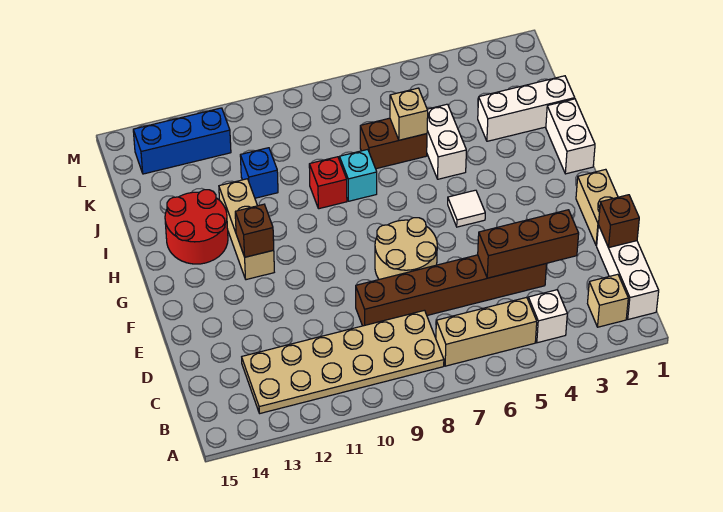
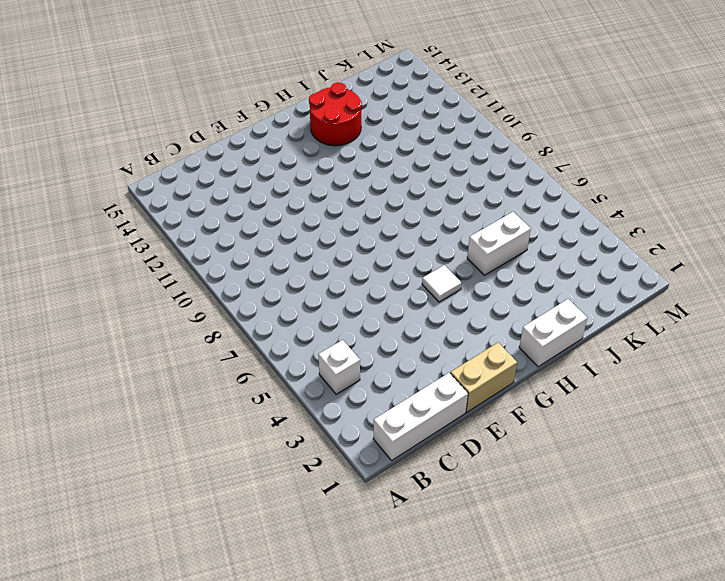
none -> tan 1x1 brick [588,274,628,327]
none -> tan 1x3 brick [436,297,537,366]
none -> tan 2x6 plate [242,310,444,413]

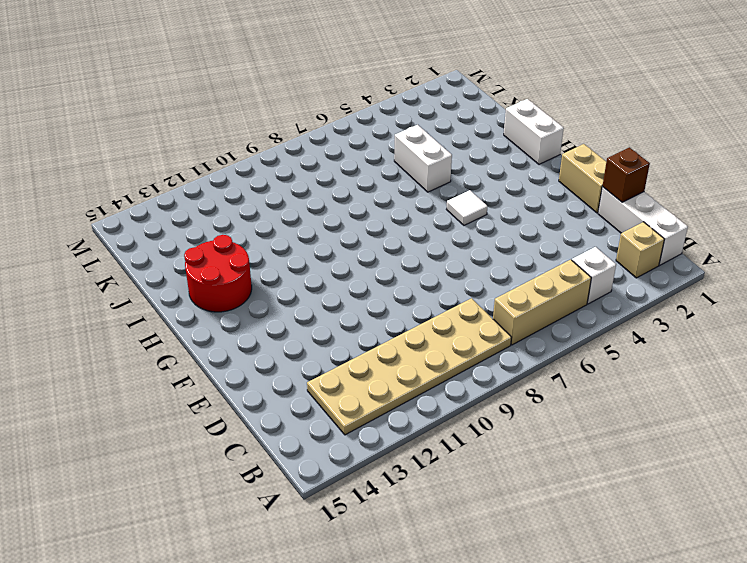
none -> brown 1x6 brick [356,255,547,326]
none -> tan 2x2 round brick [375,218,437,279]
none -> tan 1x3 brick [219,179,274,280]

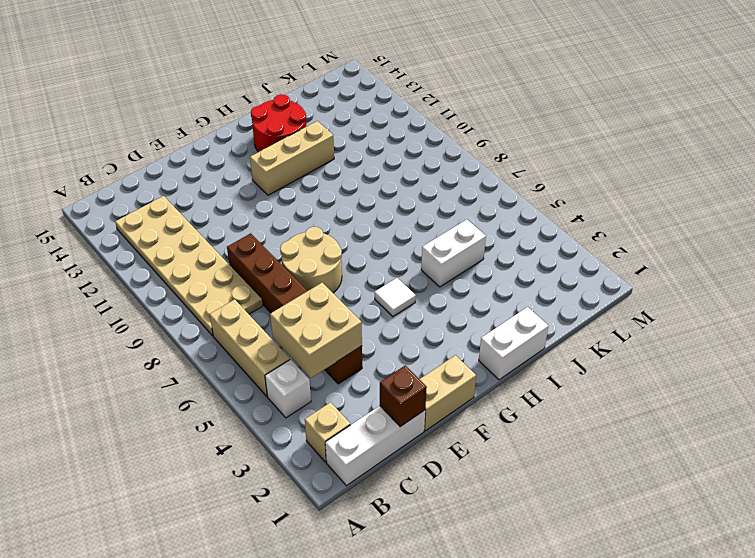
tan 2x2 brick [270,283,362,378] -> brown 1x3 brick [478,210,579,278]
none -> cyan 1x1 brick [339,149,377,201]
none -> red 1x1 brick [309,157,347,209]
none -> white 1x3 brick [478,76,575,141]

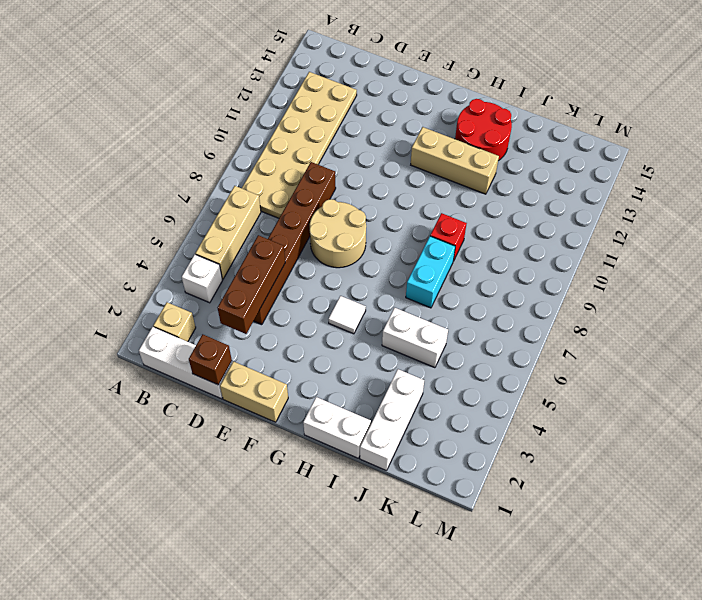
cyan 1x2 brick [406,236,455,308] -> cyan 1x1 brick [339,149,377,201]
none -> brown 1x2 brick [360,118,427,169]
none -> blue 1x1 brick [240,148,278,198]
none -> blue 1x3 brick [133,108,231,174]

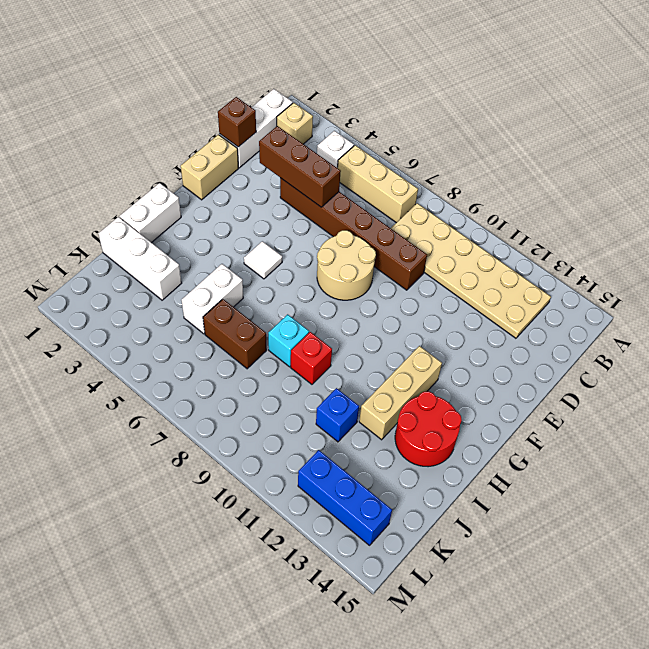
none -> brown 1x1 brick [235,204,274,257]
none -> tan 1x1 brick [390,88,428,140]

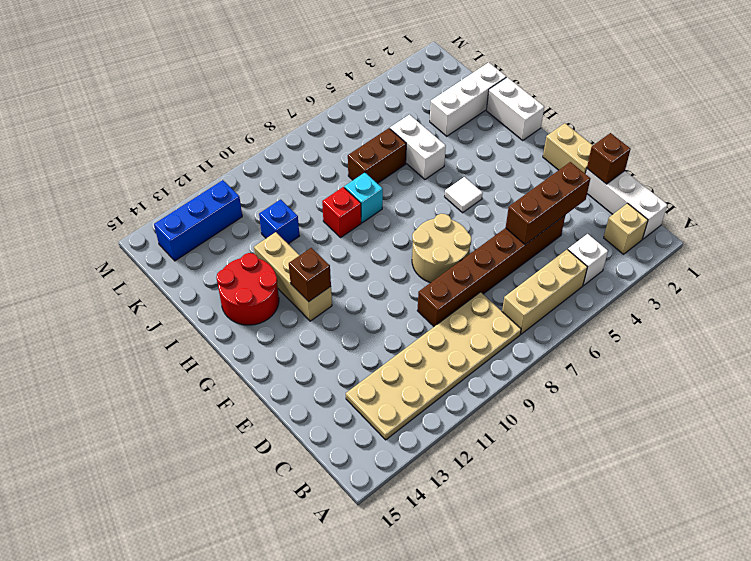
none -> tan 1x1 brick [390,88,428,140]

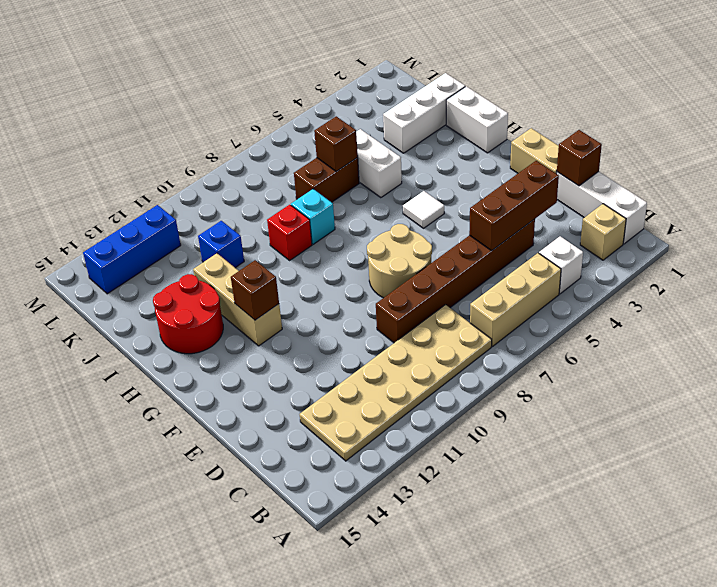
brown 1x1 brick [314,116,358,171] -> tan 1x1 brick [390,88,428,140]

